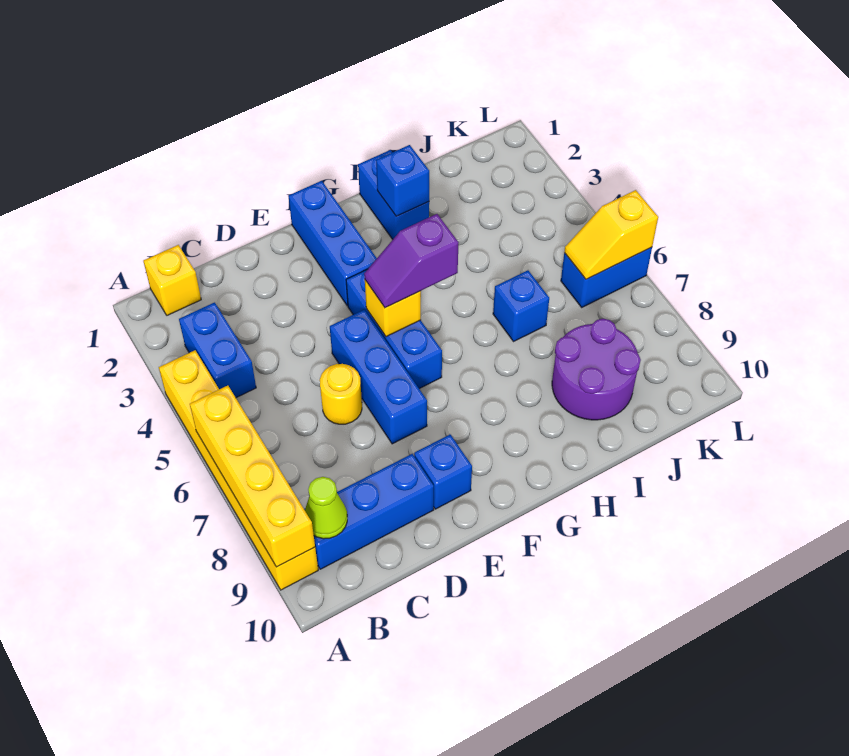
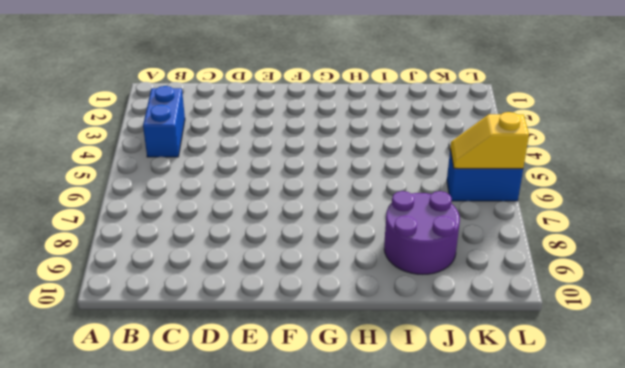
none -> yellow 1x6 brick [159,350,318,590]
none -> yellow 1x1 brick [144,245,201,315]
none -> blue 1x3 brick [304,454,434,569]

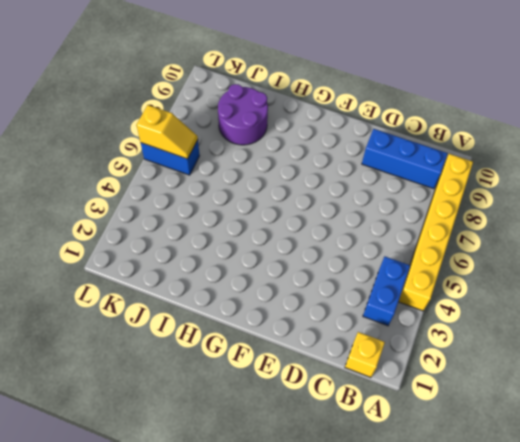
none -> yellow 1x1 round brick [320,364,362,424]
none -> blue 1x3 brick [330,310,427,444]
none -> blue 1x1 brick [414,435,472,509]

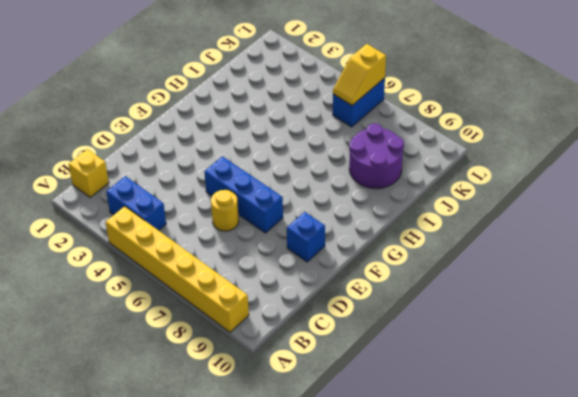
none -> blue 1x3 brick [304,454,434,569]
none -> blue 1x3 brick [288,181,377,306]
none -> blue 1x3 brick [346,269,442,389]

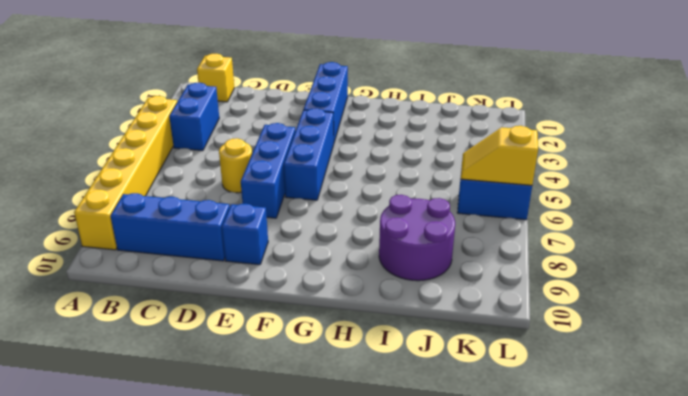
none -> blue 1x2 brick [358,150,429,239]
none -> blue 1x1 brick [493,270,549,341]
none -> yellow 1x4 brick [190,386,315,567]

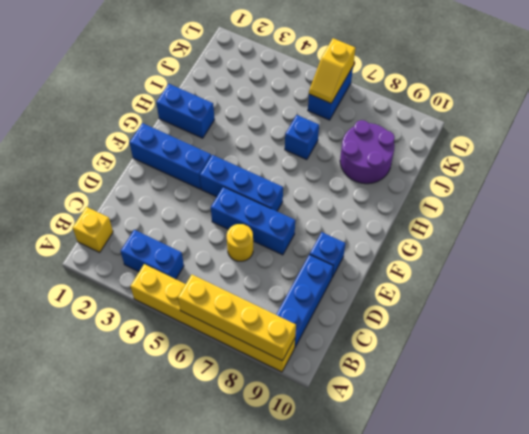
none -> lime 1x1 cone [305,477,347,539]
none -> yellow 1x1 brick [365,280,421,337]
none -> blue 1x1 brick [376,145,429,216]

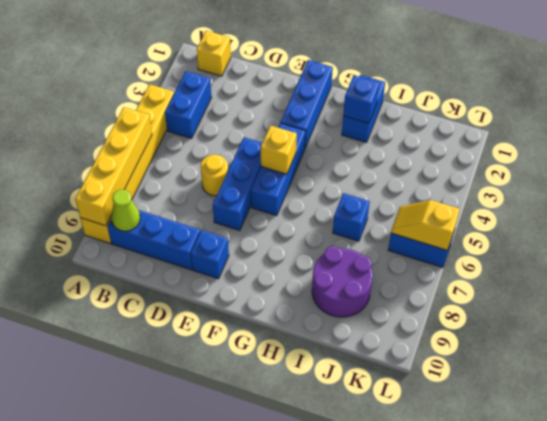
none -> purple 1x2 slope [364,214,459,308]

